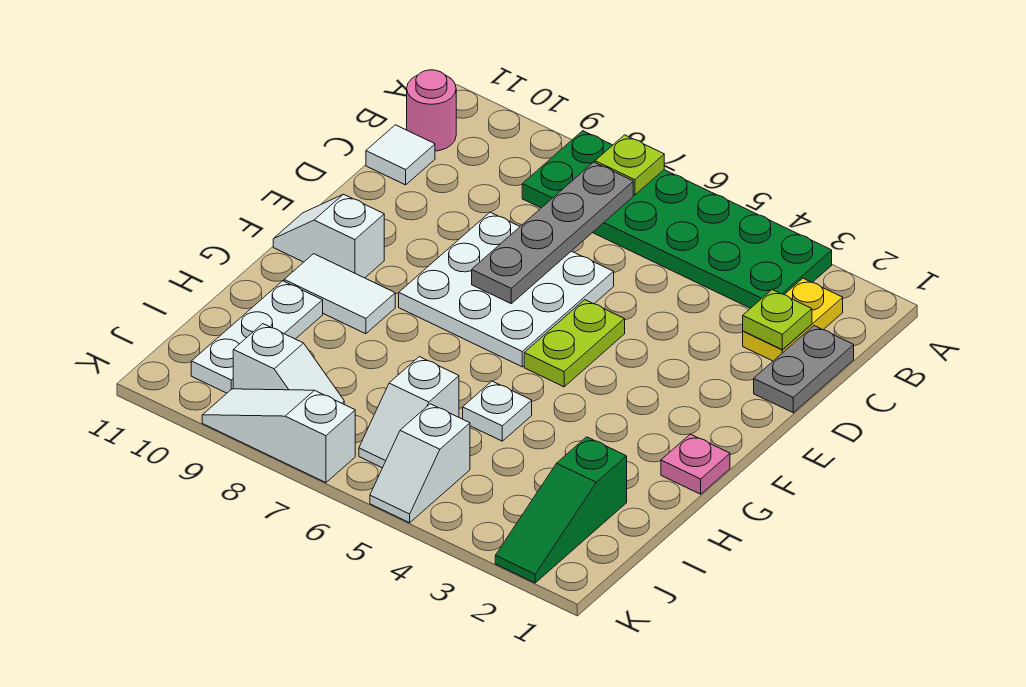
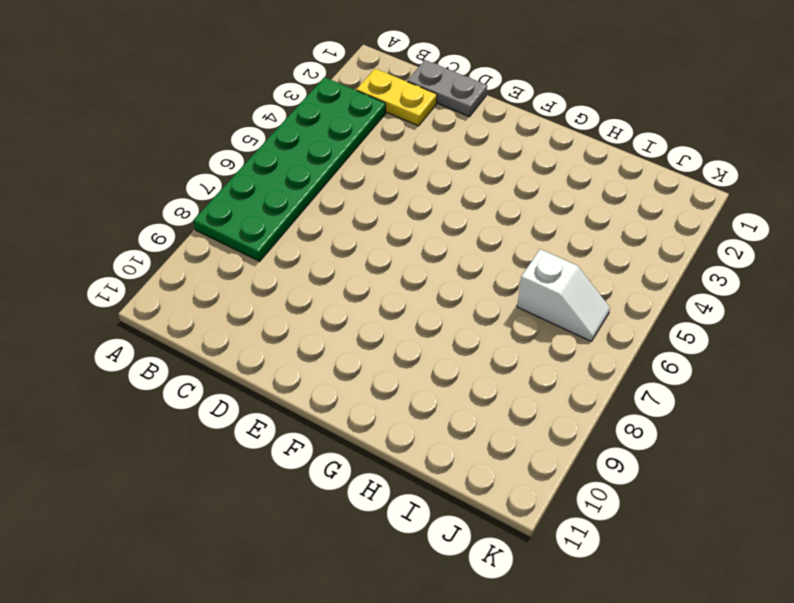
none -> pink 1x1 round brick [407,70,456,151]
none -> white 1x1 tile [366,125,435,185]
none -> white 3x3 plate [399,212,614,367]

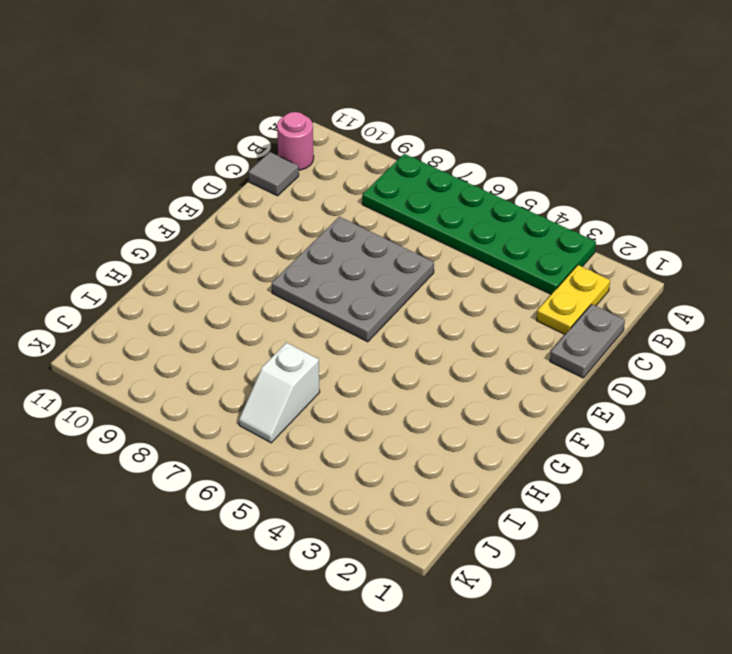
grey 1x1 tile [248,152,299,196] -> white 1x1 tile [366,125,435,185]
grey 3x3 plate [272,217,434,342] -> white 3x3 plate [399,212,614,367]
none -> lime 1x2 plate [524,300,625,387]
none -> white 1x2 slope [273,194,384,278]
none -> pink 1x1 plate [661,434,730,494]

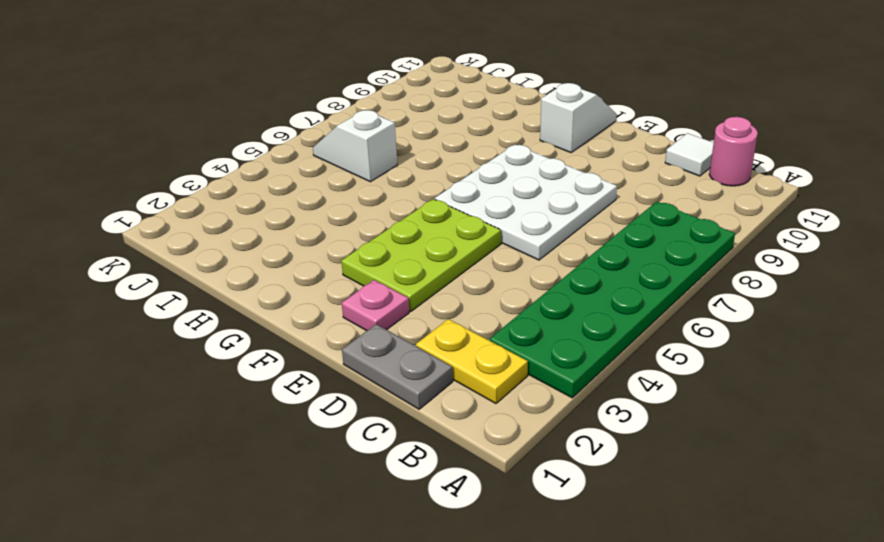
pink 1x1 plate [342,280,409,331] -> pink 1x1 plate moved to [661,434,730,494]
lime 2x3 plate [341,199,501,311] -> lime 1x2 plate [524,300,625,387]
none -> white 1x2 tile [284,254,395,334]
none -> white 1x1 plate [463,381,532,441]
none -> white 1x3 plate [191,281,323,393]

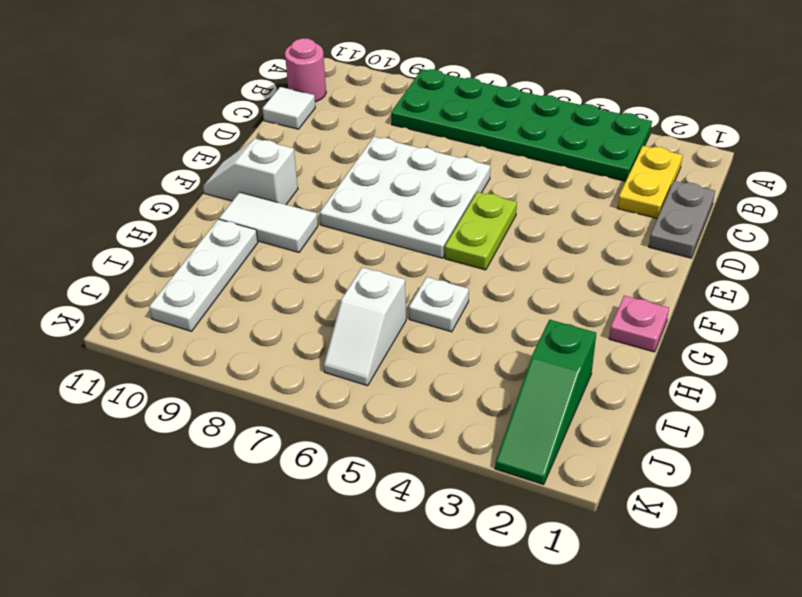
none -> white 1x2 slope [370,404,470,523]
none -> white 1x2 slope [233,324,344,404]
none -> white 1x3 slope [202,389,355,483]

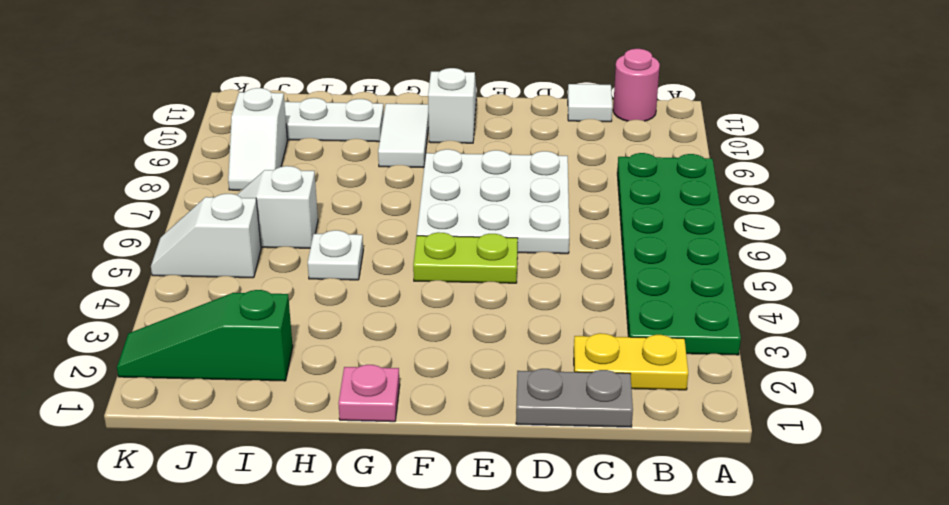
none -> white 1x3 slope [202,389,355,483]
none -> lime 1x1 plate [595,135,664,195]
none -> grey 1x4 plate [472,162,633,303]

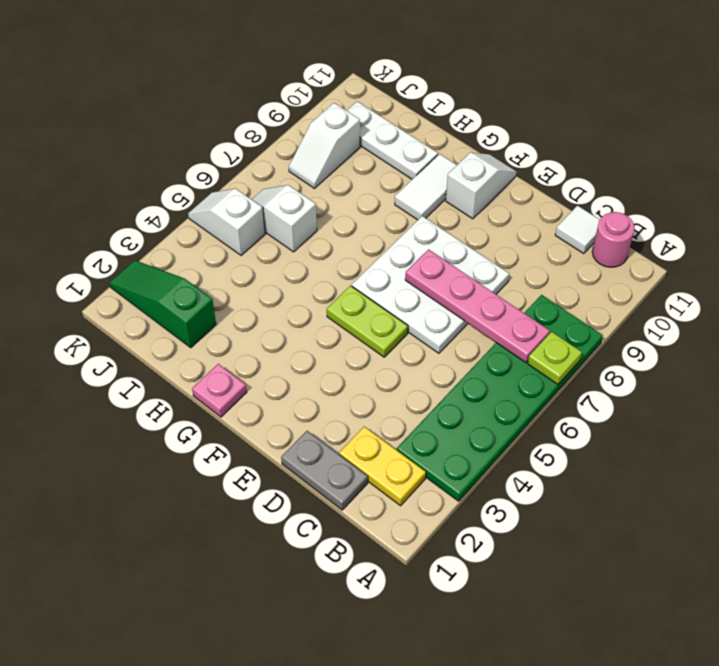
pink 1x4 plate [405,249,550,363] -> grey 1x4 plate [472,162,633,303]
none -> white 1x1 plate [463,381,532,441]
none -> white 1x3 slope [202,389,355,483]
none -> lime 1x1 plate [743,290,812,350]

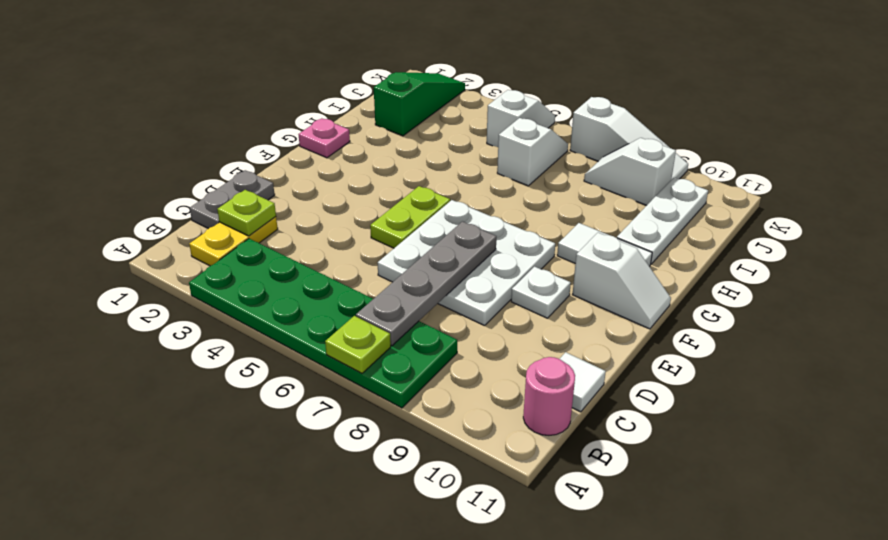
white 1x1 plate [511,267,571,318] -> white 1x1 plate moved to [463,381,532,441]

